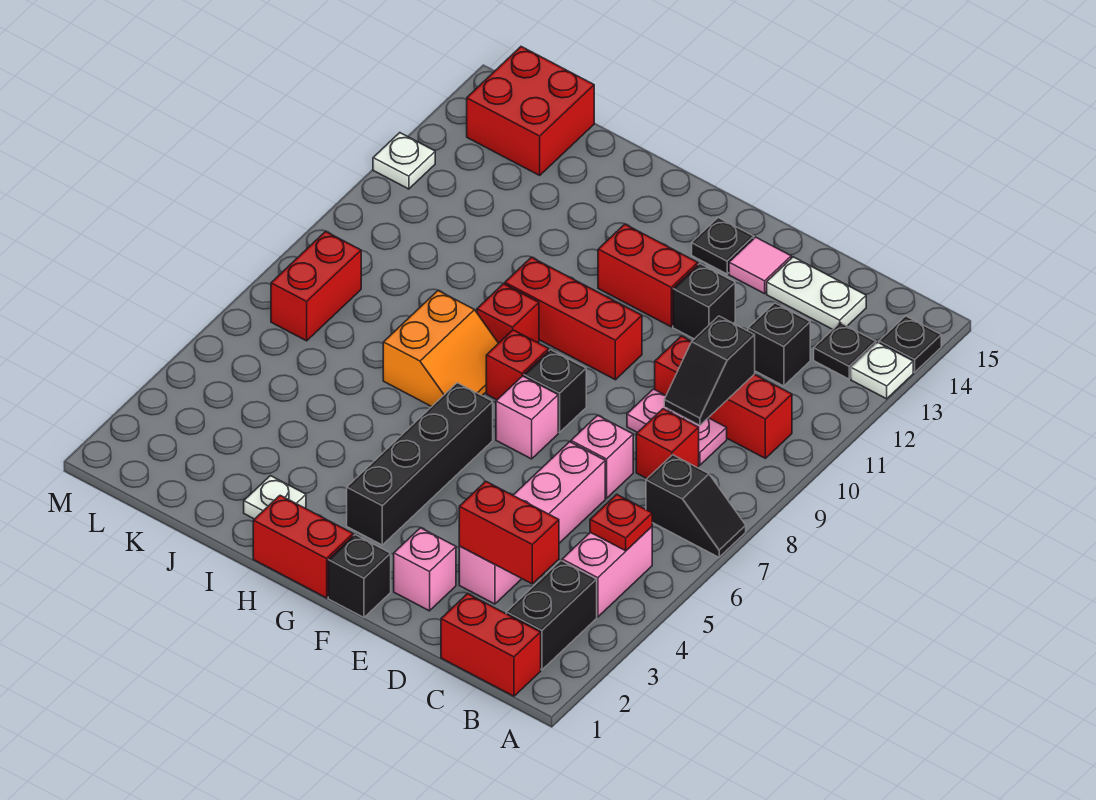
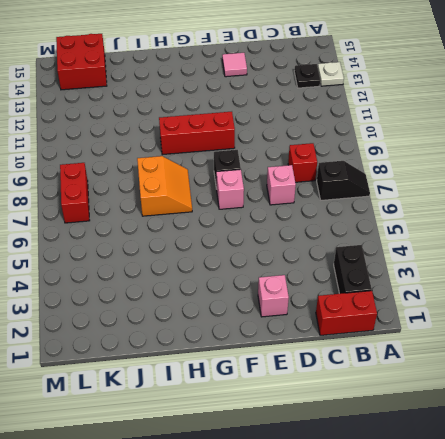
none -> black 1x1 plate [879,316,941,372]
none -> pink 1x2 brick [562,527,652,617]
none -> red 1x3 brick [655,336,792,458]
none -> pink 1x2 plate [627,389,727,465]

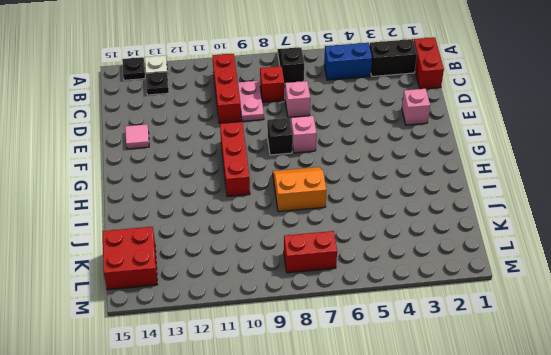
blue 1x2 brick [324,43,372,80] -> pink 1x2 brick [562,527,652,617]
none -> black 1x1 brick [748,303,810,386]
none -> white 1x2 plate [767,257,866,330]
none -> pink 1x4 brick [459,442,605,604]
none -> black 1x1 brick [673,264,735,339]

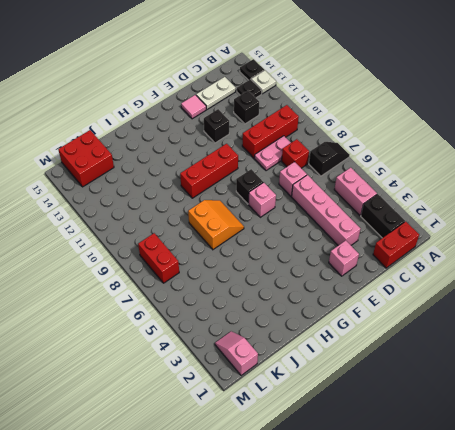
pink 1x2 slope [215,331,258,376] -> none
none -> black 1x1 brick [328,535,391,617]
none -> red 1x2 brick [598,224,698,327]
none -> black 1x1 plate [692,218,754,274]
none -> red 1x2 brick [253,495,353,598]

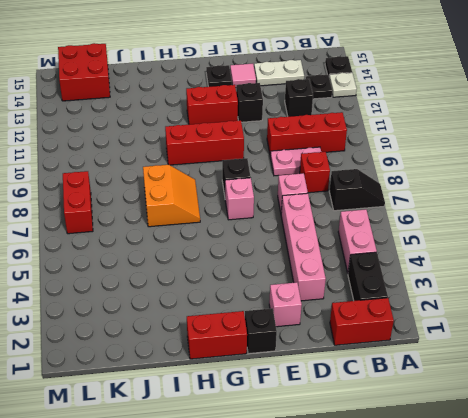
none -> black 1x4 brick [347,383,493,545]
none -> red 1x1 brick [486,330,549,400]
none -> red 1x1 brick [477,284,539,343]
none -> white 1x1 plate [244,476,306,519]

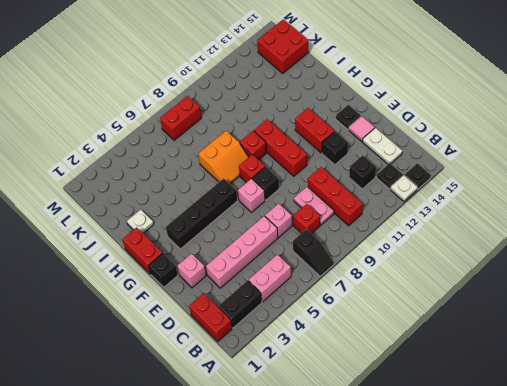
none -> white 1x1 plate [373,133,435,189]
none -> red 1x1 plate [590,494,652,551]
none -> red 1x2 brick [459,481,559,584]
none -> black 1x2 slope [664,316,755,425]

